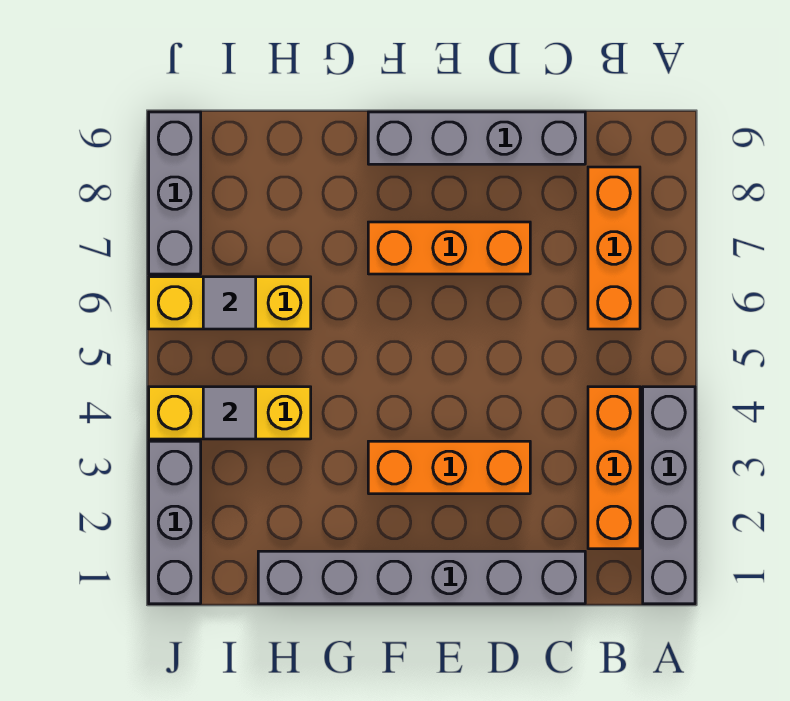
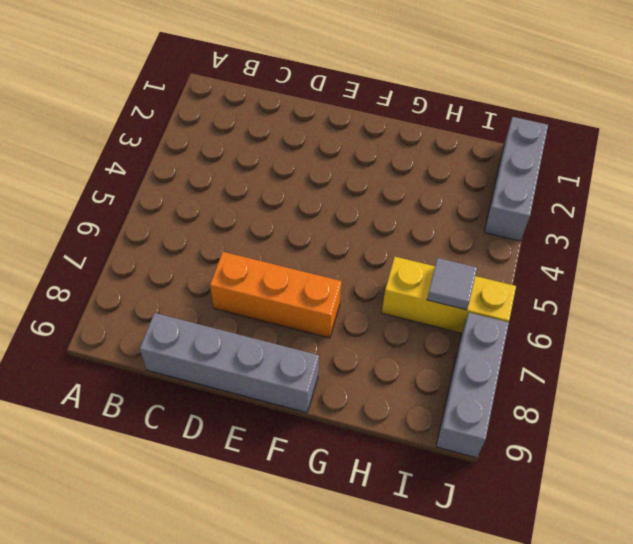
none -> grey 1x4 brick [643,387,695,604]
none -> orange 1x3 brick [588,387,640,549]
none -> orange 1x3 brick [588,167,640,329]

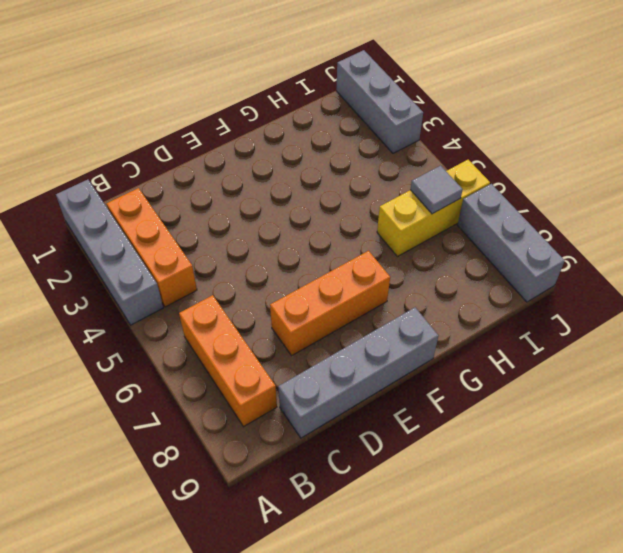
none -> grey 1x6 brick [258,551,585,604]
none -> orange 1x3 brick [368,441,530,494]
none -> yellow 1x3 brick [149,387,311,439]

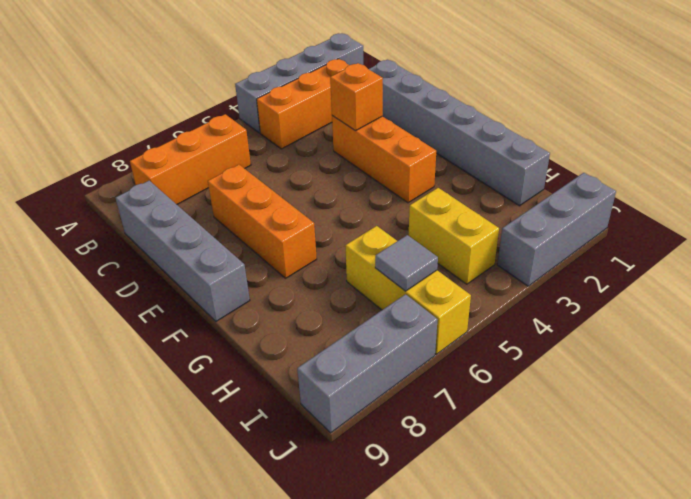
orange 1x1 brick [330,63,383,131] -> none
yellow 1x2 brick [409,188,499,284] -> yellow 1x3 brick [149,387,311,439]
none -> grey 1x1 tile [203,387,256,439]

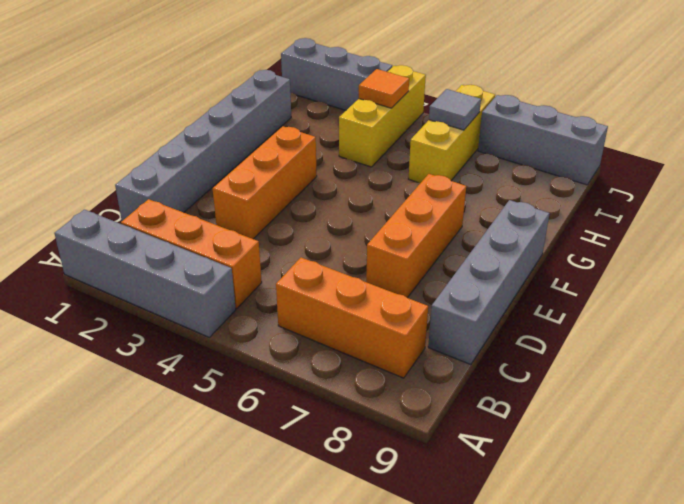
orange 1x1 tile [359,69,409,108] -> grey 1x1 tile [203,387,256,439]

